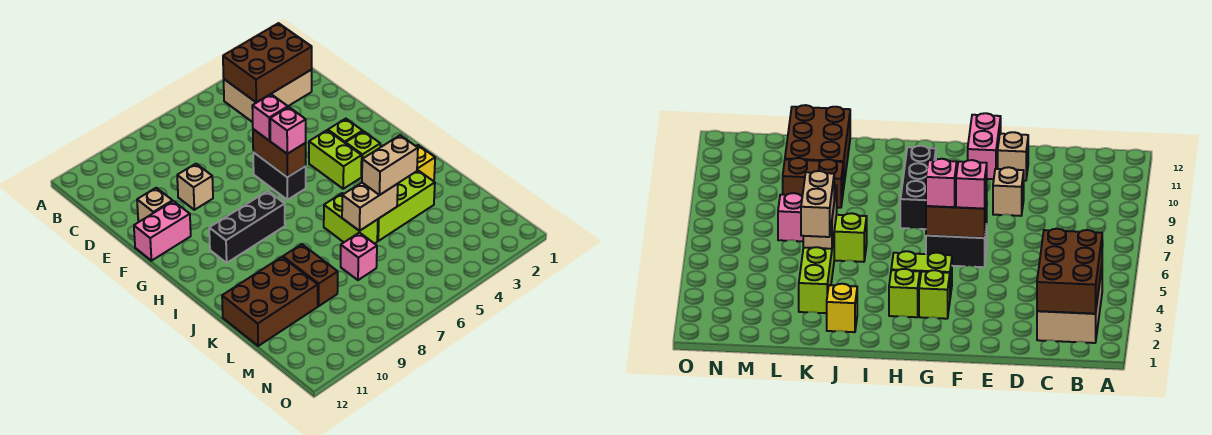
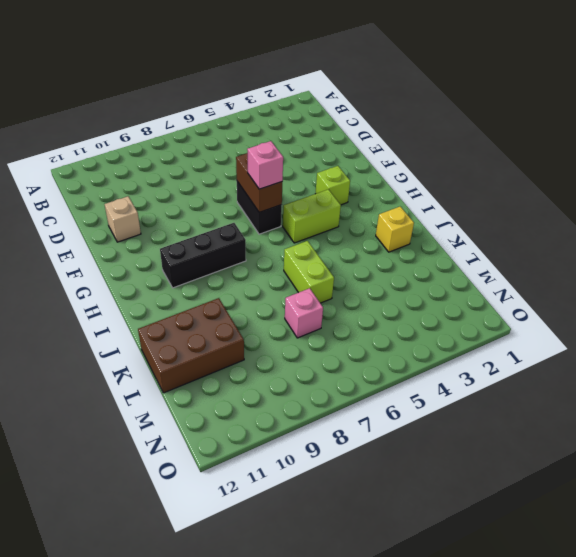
lime 1x2 brick [283,189,341,243] -> lime 1x2 brick turned to [309,130,362,189]
none -> tan 2x3 brick [224,70,312,122]
none -> tan 1x1 brick [177,164,213,210]
none -> pink 1x2 brick [134,201,191,261]

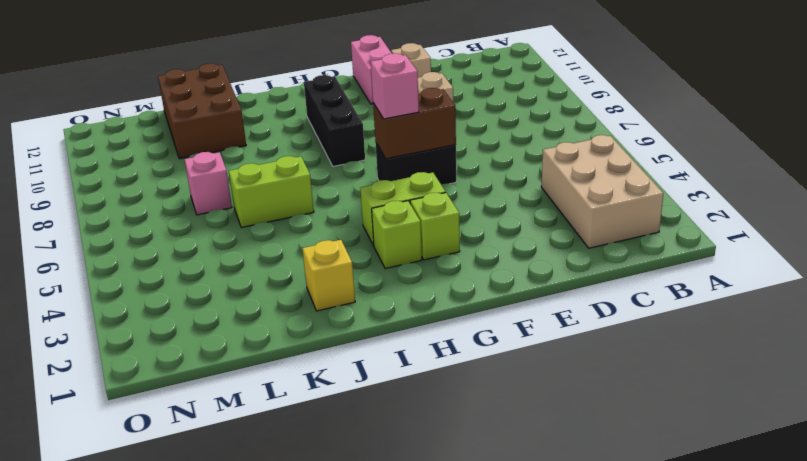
none -> lime 1x3 brick [377,170,435,241]
none -> brown 1x2 brick [283,244,338,306]
none -> brown 2x3 brick [223,23,312,102]

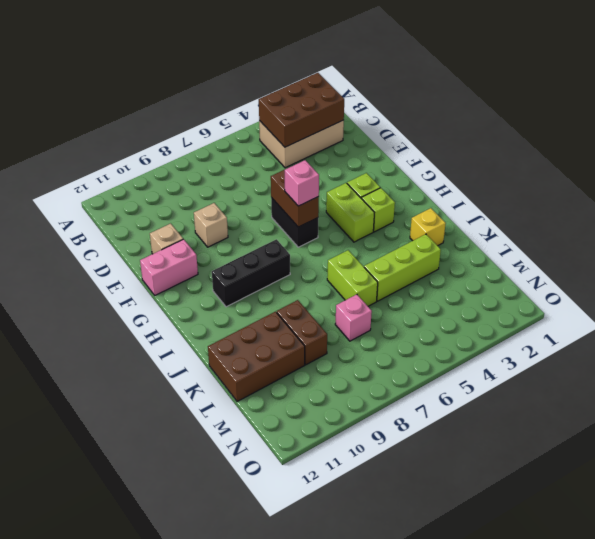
none -> tan 1x2 brick [342,183,398,231]
none -> pink 1x1 brick [252,94,288,141]
none -> tan 1x2 brick [362,135,418,195]

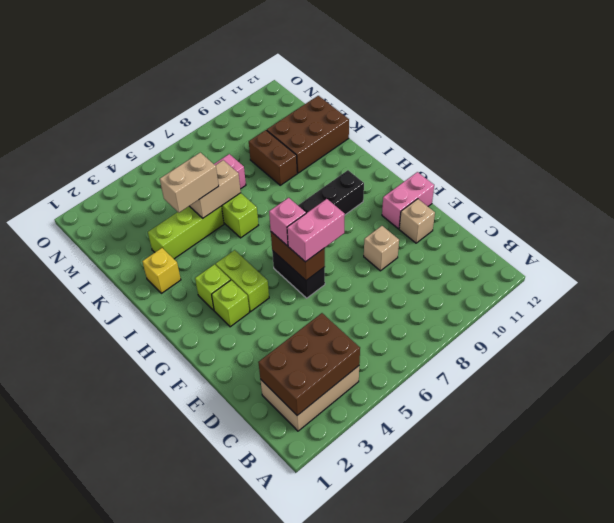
pink 1x2 brick [287,199,345,262] -> pink 1x1 brick [252,94,288,141]

